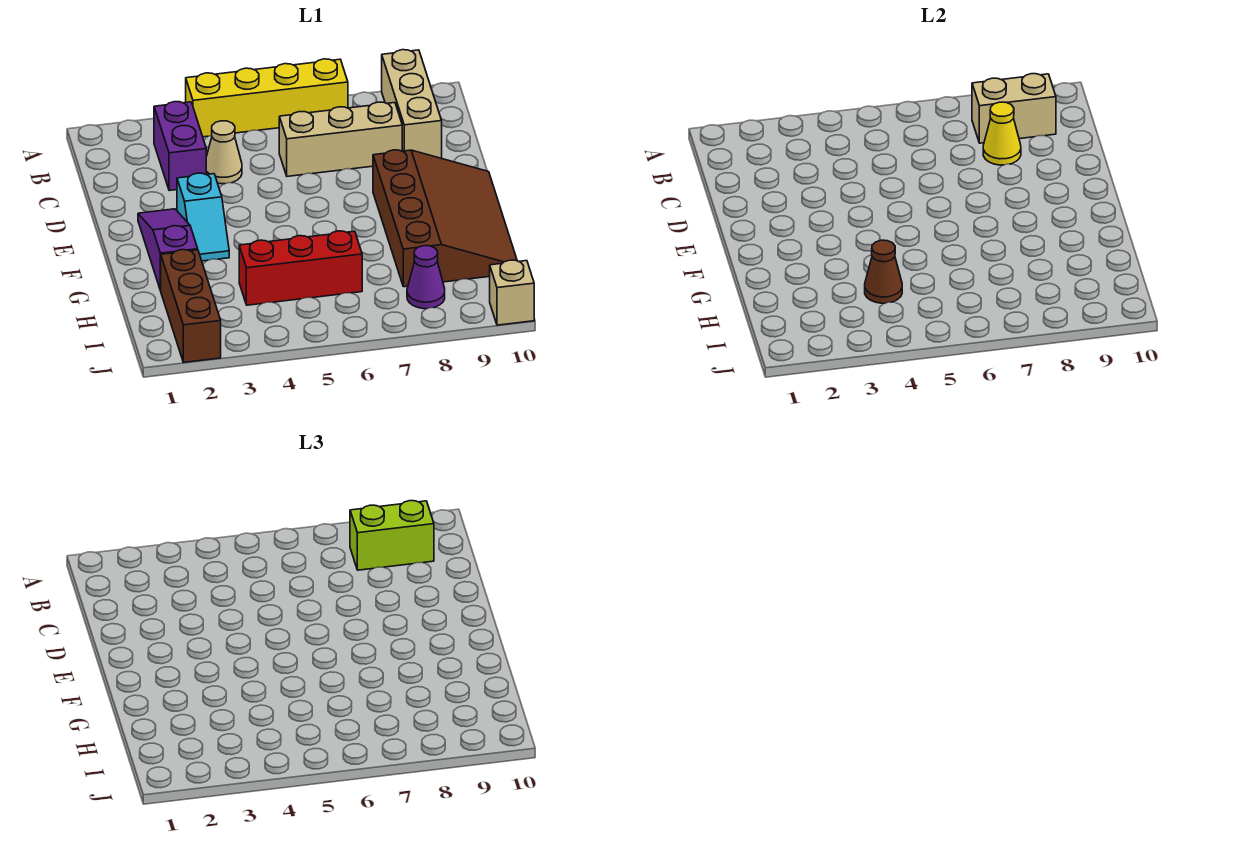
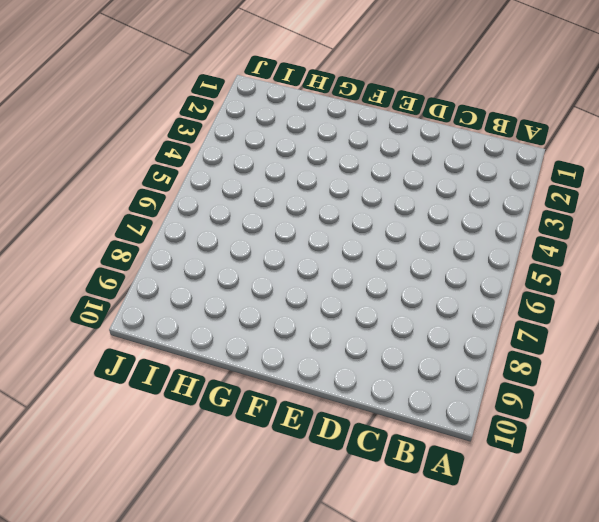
none -> yellow 1x4 brick [186,59,348,137]
none -> tan 1x3 brick [382,50,442,158]
none -> purple 1x2 brick [154,102,206,191]

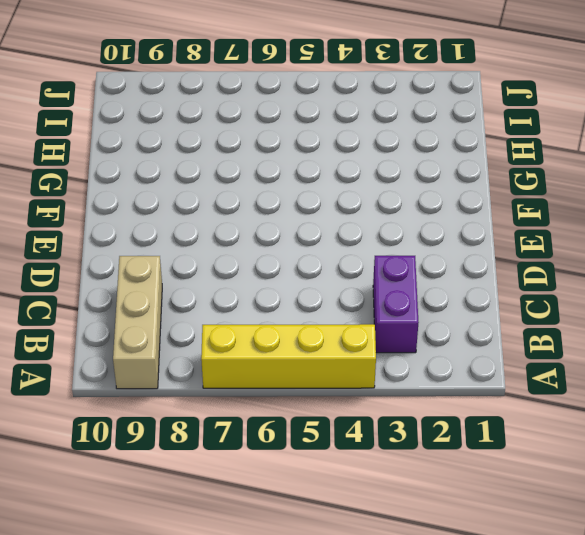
none -> tan 1x1 cone [206,121,242,184]
none -> tan 1x3 brick [279,102,402,176]
none -> purple 1x3 slope [138,209,198,291]

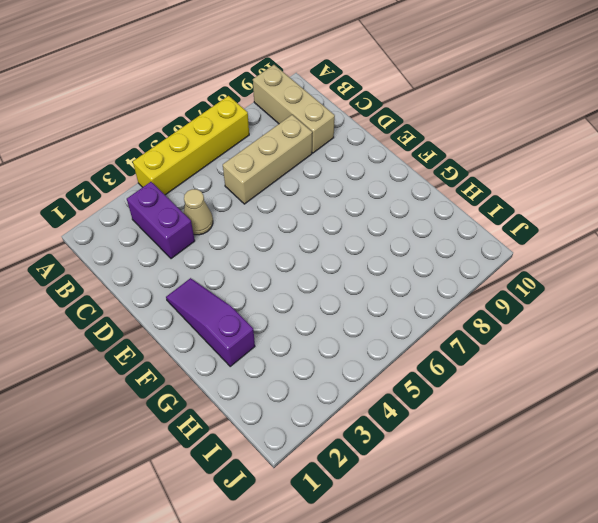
none -> cyan 1x2 slope [177,173,229,261]
none -> brown 3x4 slope [373,150,517,287]
none -> brown 1x3 brick [161,250,221,362]

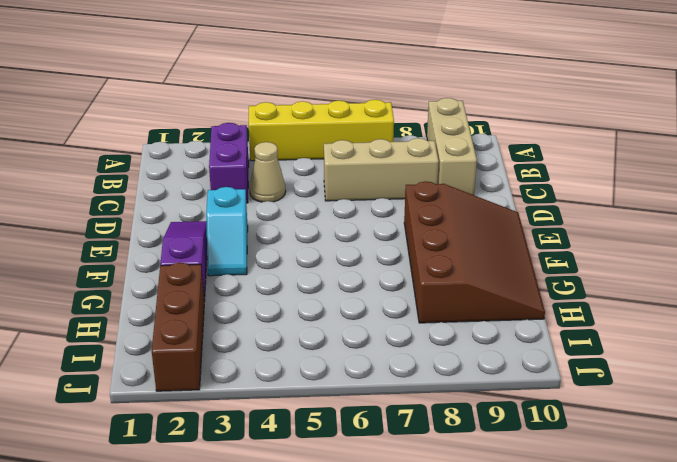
none -> red 1x3 brick [239,231,362,305]
none -> purple 1x1 cone [407,246,445,309]
none -> tan 1x1 brick [490,260,534,325]

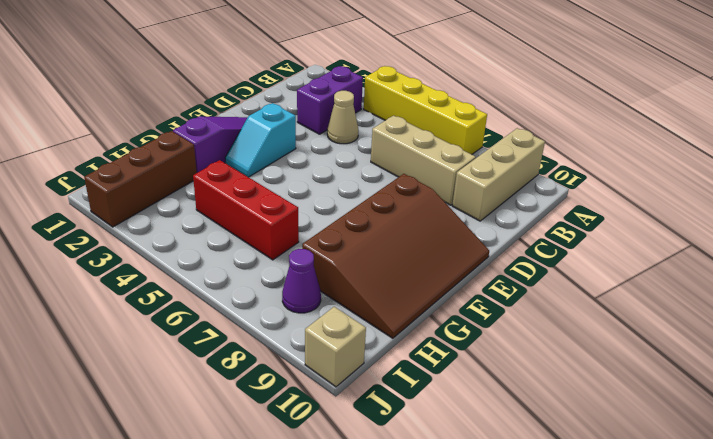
none -> tan 1x2 brick [972,74,1056,143]
none -> yellow 1x1 cone [983,102,1021,165]
none -> brown 1x1 cone [865,240,902,303]

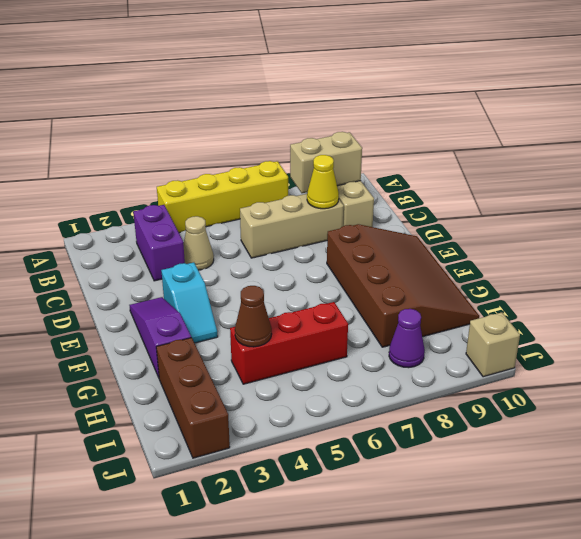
none -> lime 1x2 brick [350,501,434,570]

